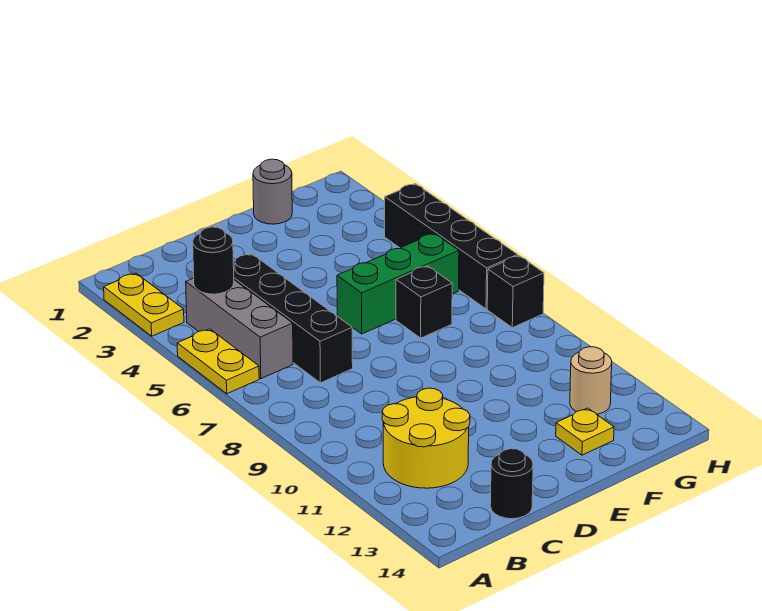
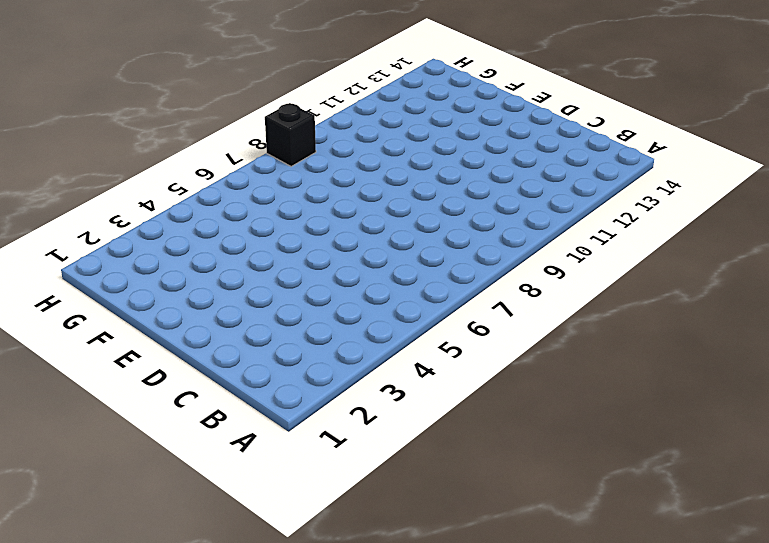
none -> yellow 1x2 plate [104,273,184,336]
none -> yellow 1x2 plate [177,329,259,394]
none -> grey 1x3 brick [186,278,293,379]

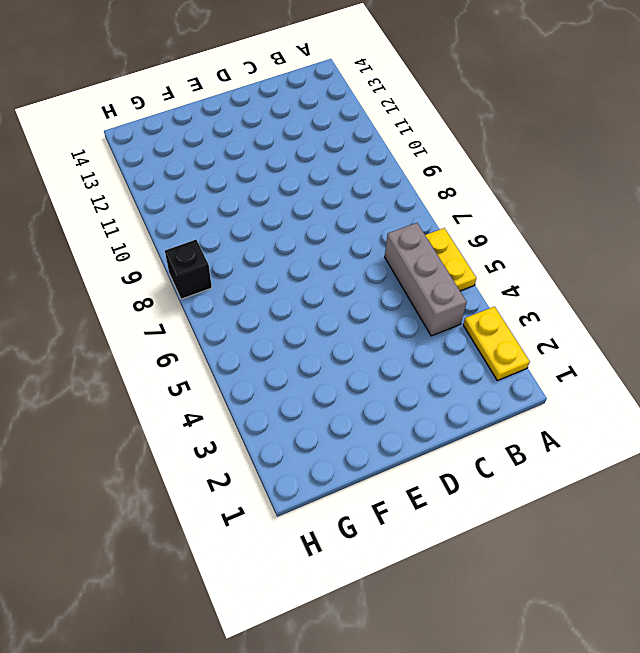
none -> yellow 2x2 round brick [382,388,470,488]
none -> black 1x4 brick [233,254,353,383]
none -> black 1x1 round brick [490,449,533,519]

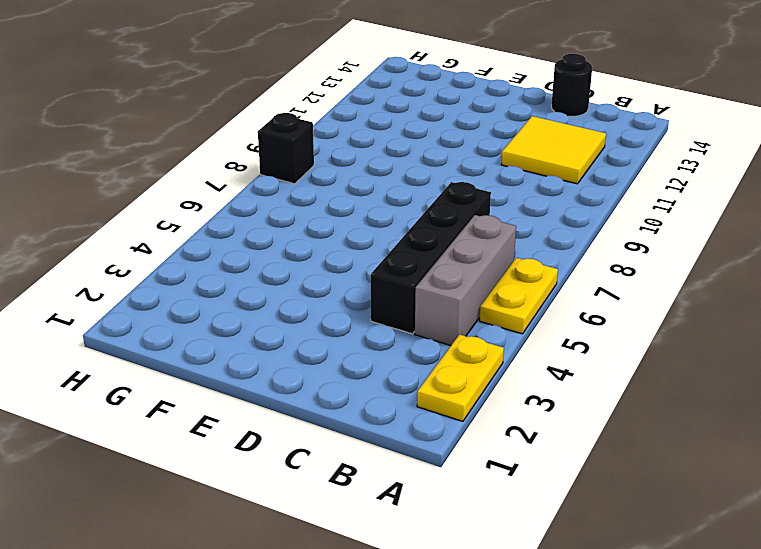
yellow 2x2 tile [501,116,606,184] -> yellow 2x2 round brick [382,388,470,488]
none -> green 1x3 brick [337,233,459,334]
none -> grey 1x1 round brick [253,159,292,224]
none -> black 1x1 brick [396,266,452,338]

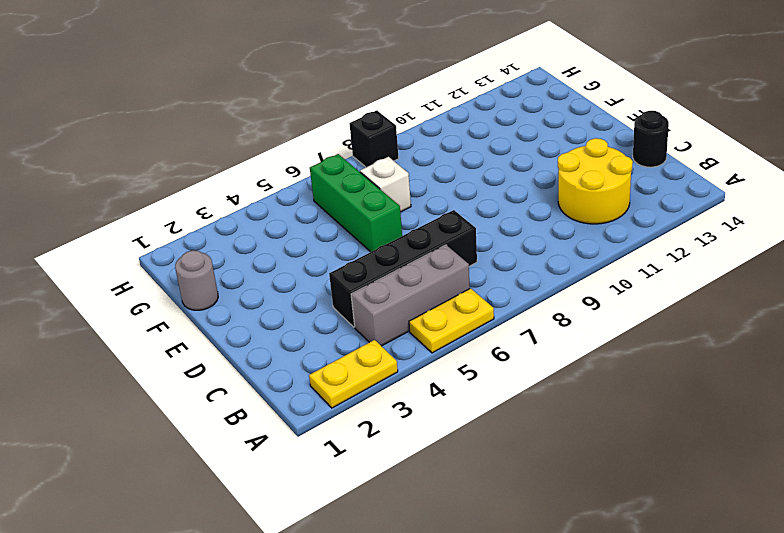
white 1x1 brick [360,157,411,212] -> black 1x1 brick [396,266,452,338]
none -> yellow 1x1 plate [556,408,614,455]
none -> tan 1x1 round brick [570,347,612,414]
none -> black 1x4 brick [385,184,518,309]

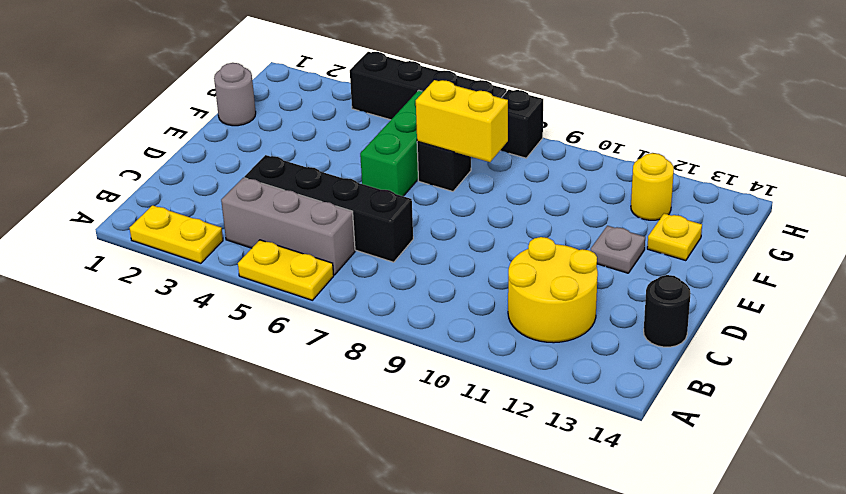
grey 1x1 plate [591,226,645,273] -> none
yellow 1x2 brick [416,80,508,162] -> none
yellow 1x1 round brick [631,153,674,220] -> tan 1x1 round brick [570,347,612,414]
none -> black 1x1 round brick [193,227,234,294]

